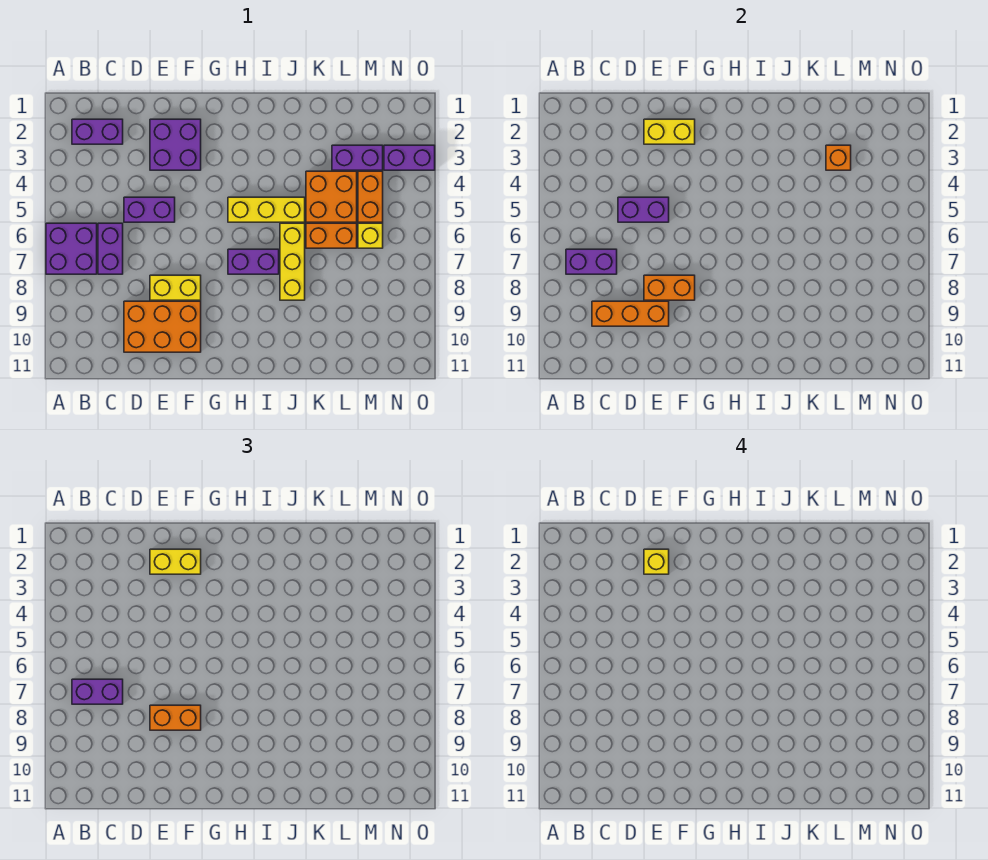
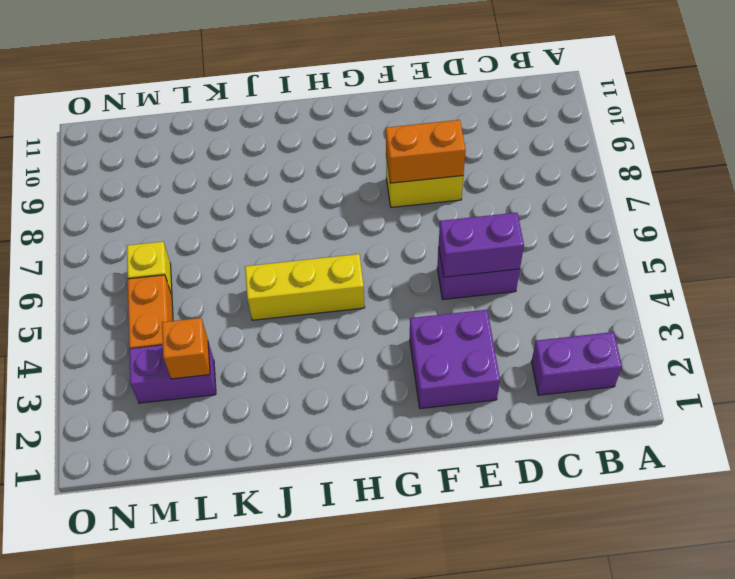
none -> purple 2x2 brick [46,223,97,274]
none -> purple 1x2 brick [98,223,123,274]
none -> orange 2x3 brick [124,301,201,352]

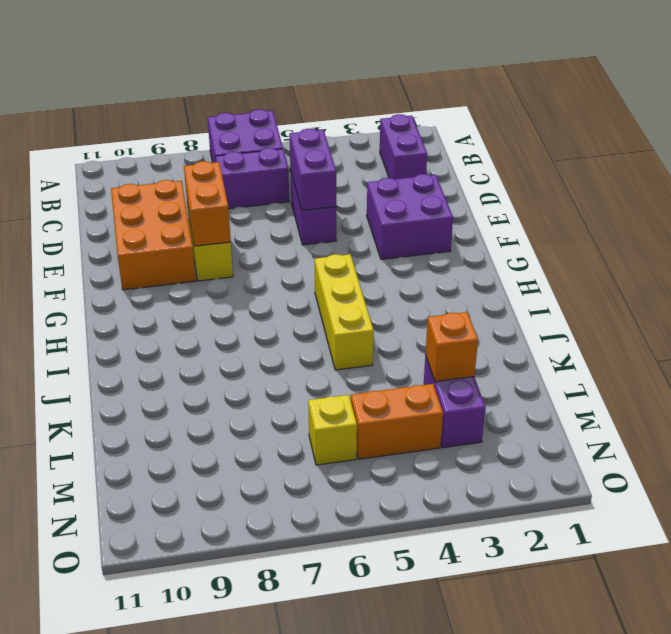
none -> purple 1x2 brick [228,249,279,274]
none -> yellow 1x3 brick [280,223,305,300]
none -> orange 2x2 brick [306,171,357,222]

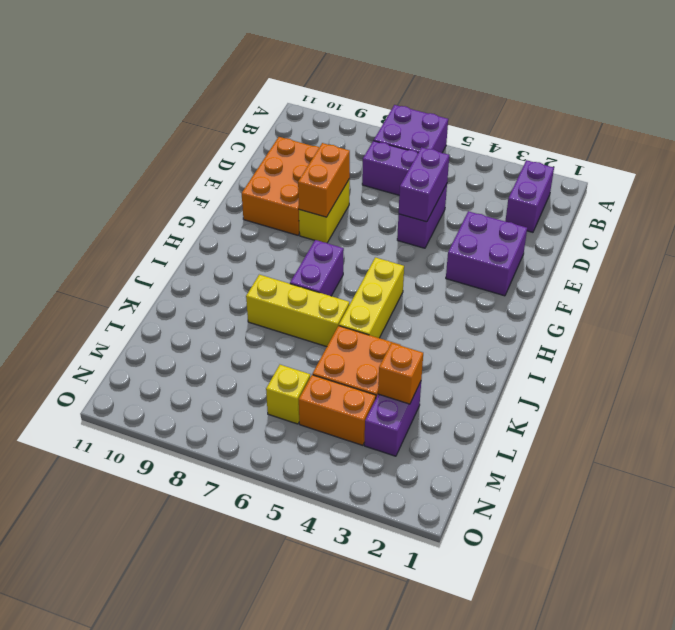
none -> orange 1x2 brick [306,223,357,248]
none -> purple 1x2 brick [384,145,435,170]
none -> purple 1x2 brick [566,249,617,274]

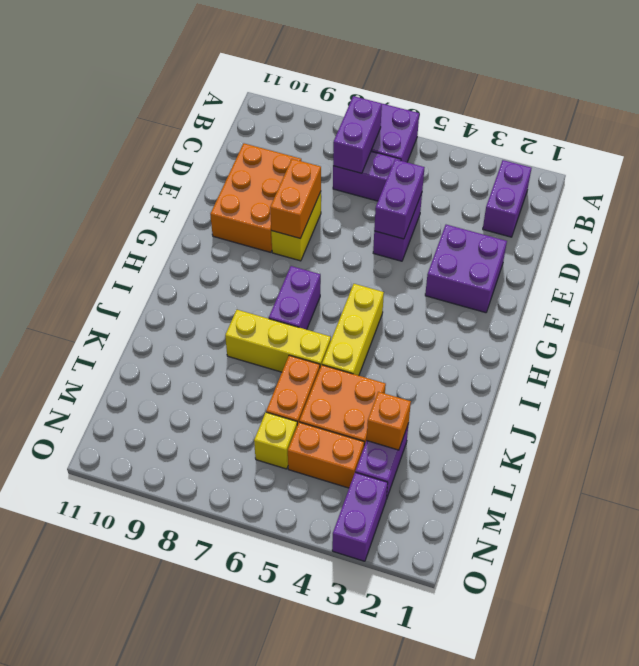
none -> orange 1x3 brick [592,301,669,326]
none -> yellow 1x2 brick [644,119,695,144]
none -> purple 1x2 brick [72,679,123,704]

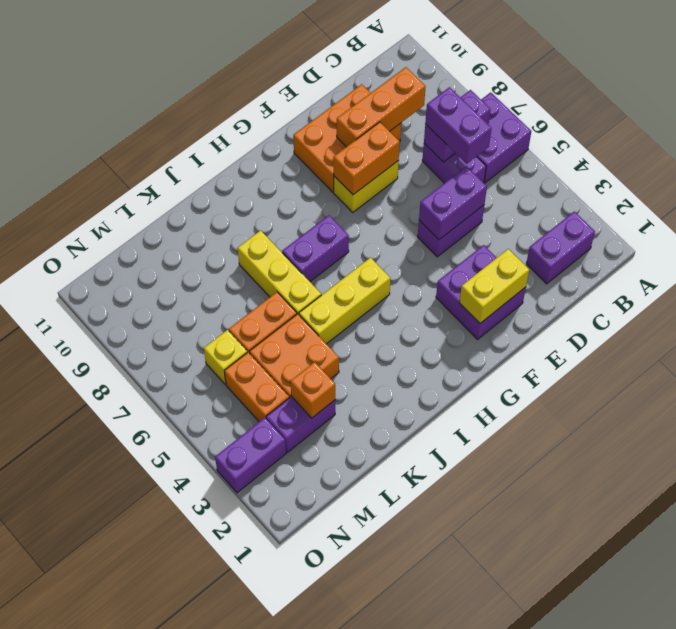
purple 1x2 brick [425,87,492,164] -> purple 1x2 brick turned to [72,679,123,704]
none -> yellow 1x2 brick [150,549,201,574]
none -> orange 1x2 brick [150,705,201,730]
none -> yellow 1x1 brick [644,549,669,574]

